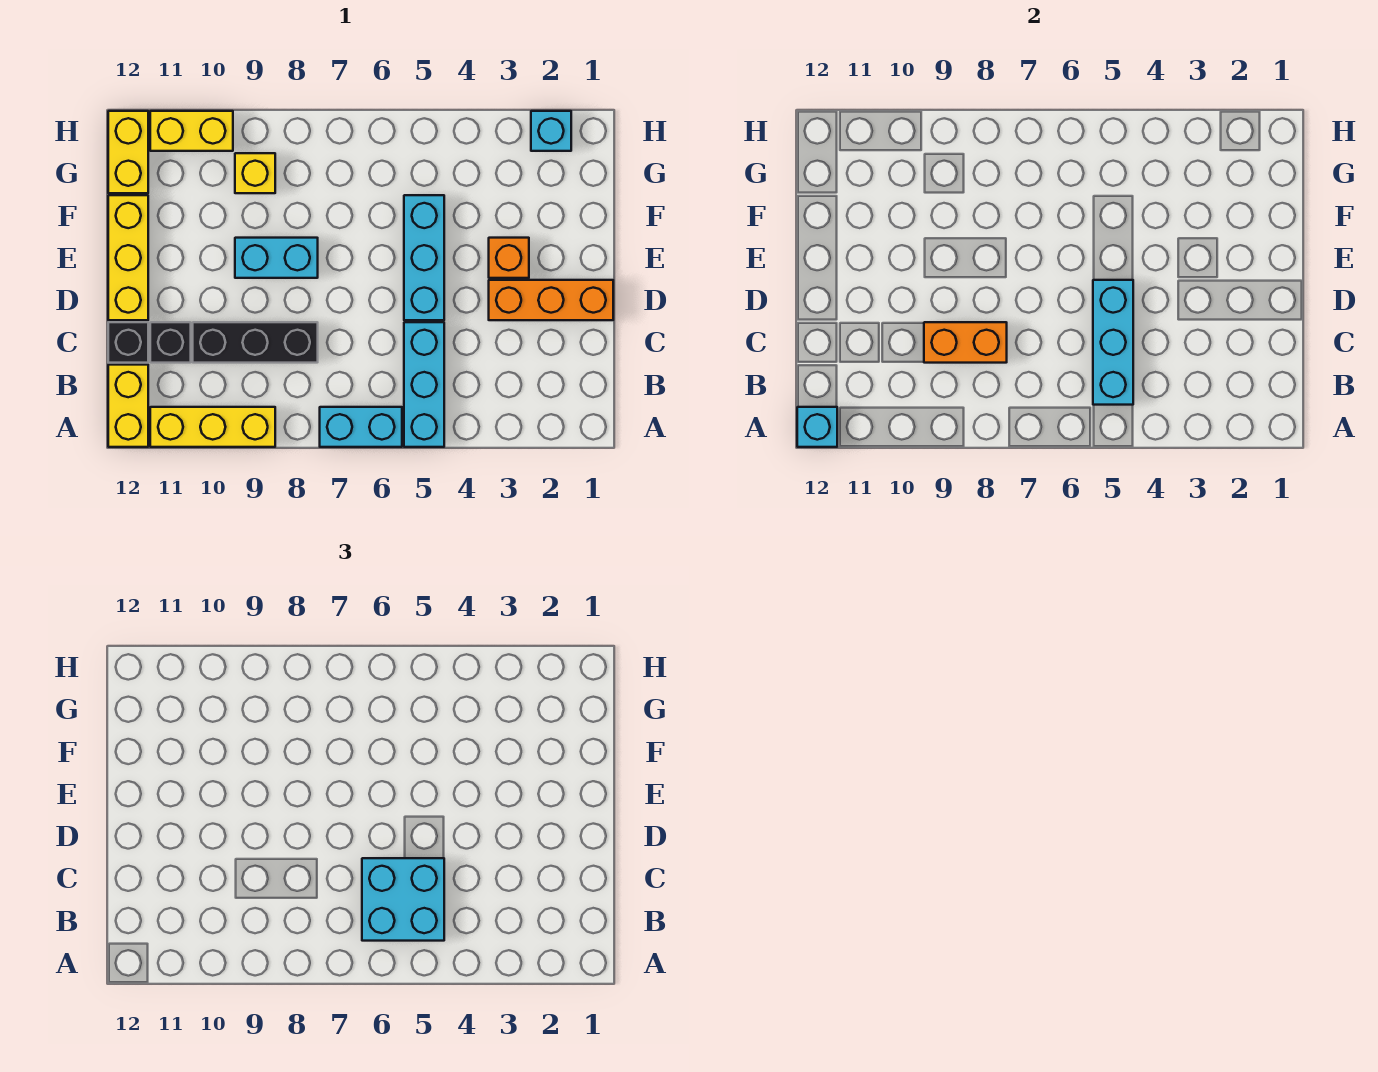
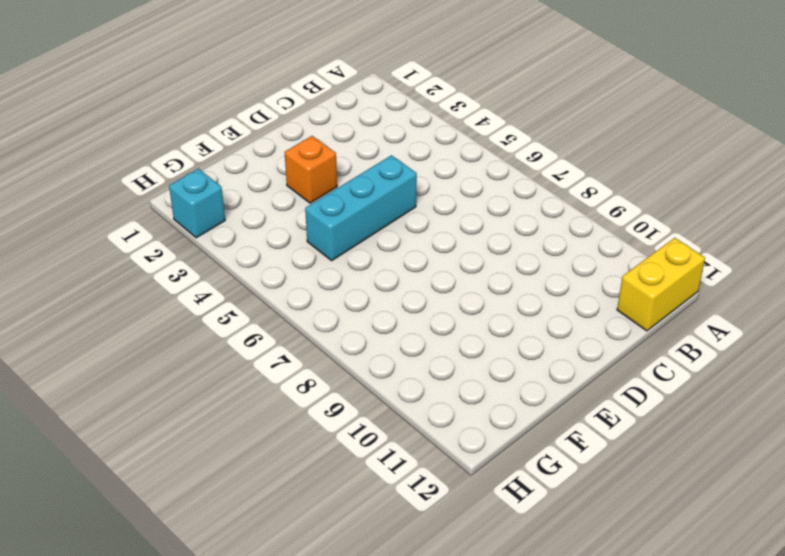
none -> cyan 1x3 brick [404,322,444,447]
none -> cyan 1x2 brick [320,407,402,447]
none -> yellow 1x3 brick [150,407,275,447]

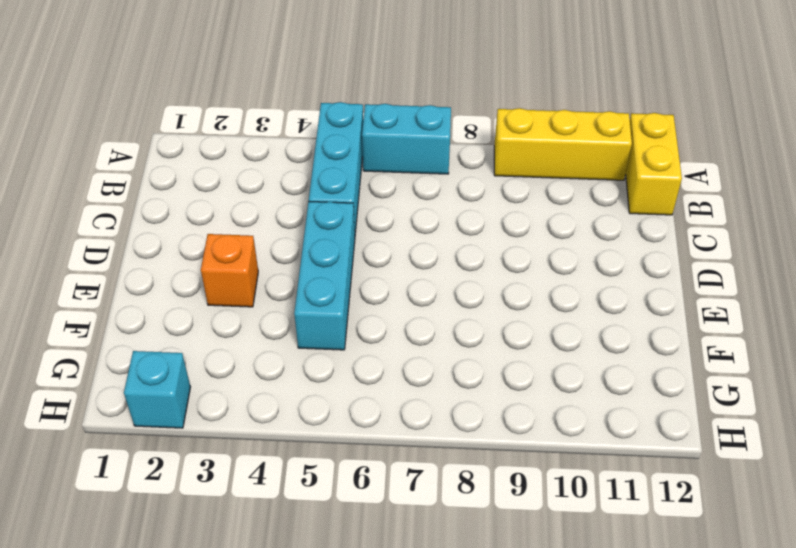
none -> black 1x3 brick [193,322,318,363]
none -> black 1x1 brick [150,322,191,363]
none -> black 1x1 brick [108,322,148,363]

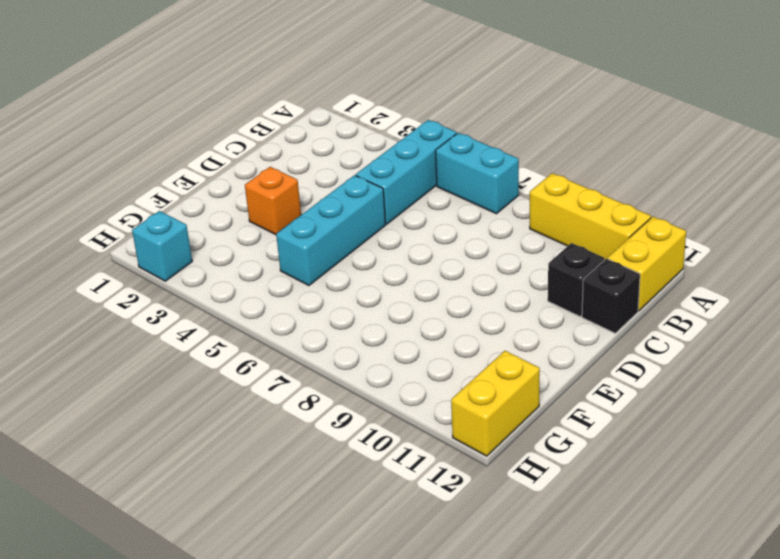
none -> black 1x3 brick [193,322,318,363]
none -> orange 1x3 brick [489,280,613,320]
none -> yellow 1x3 brick [108,195,148,320]

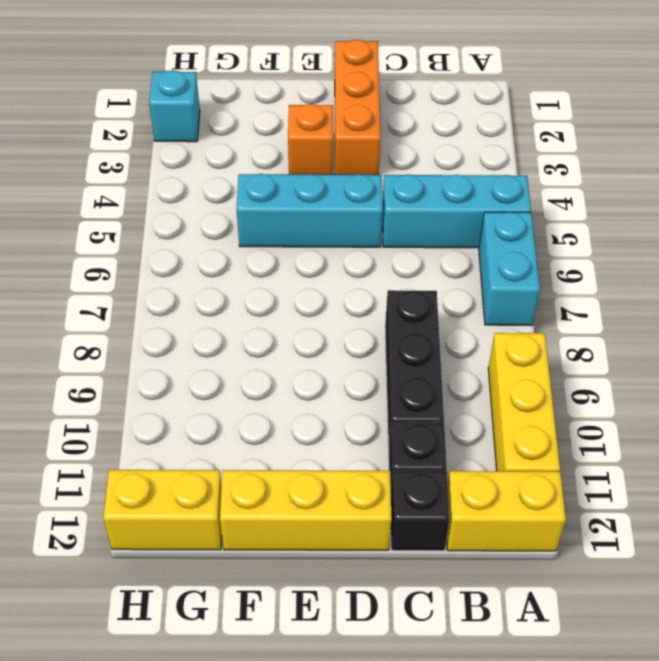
none -> cyan 1x2 brick [235,238,318,278]
none -> yellow 1x1 brick [235,153,275,193]
none -> yellow 1x2 brick [150,111,233,151]

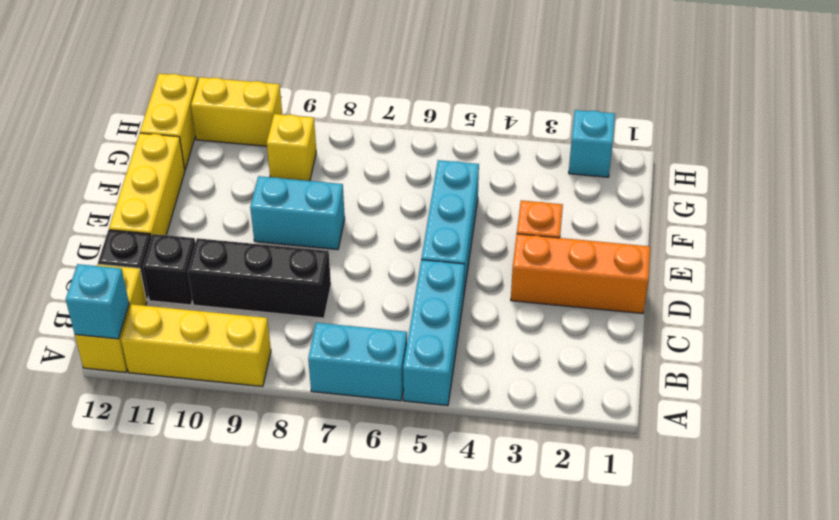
none -> cyan 1x3 brick [1093,280,1133,405]
none -> orange 1x2 brick [924,322,1007,363]
none -> cyan 2x2 brick [362,858,444,941]

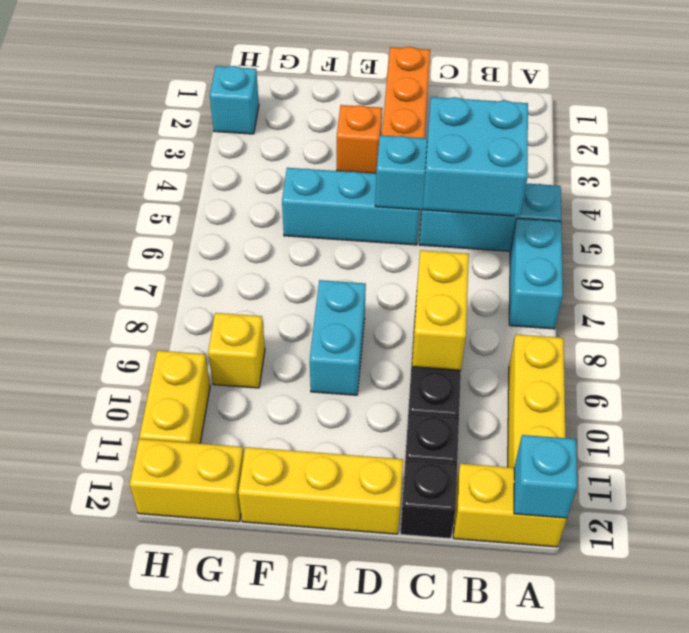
yellow 1x2 brick [412,250,469,370] -> orange 1x2 brick [924,322,1007,363]

